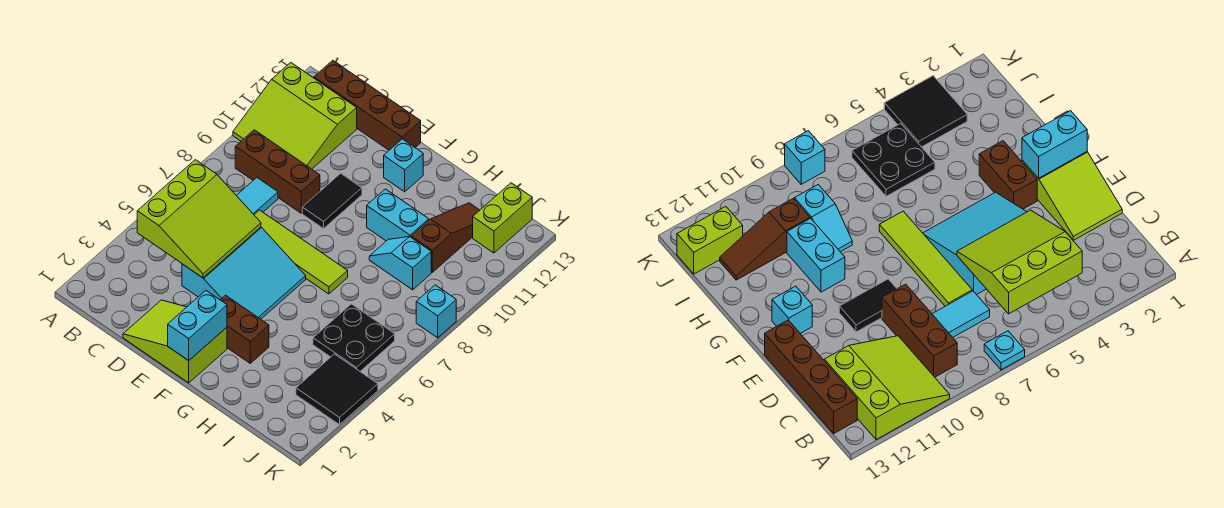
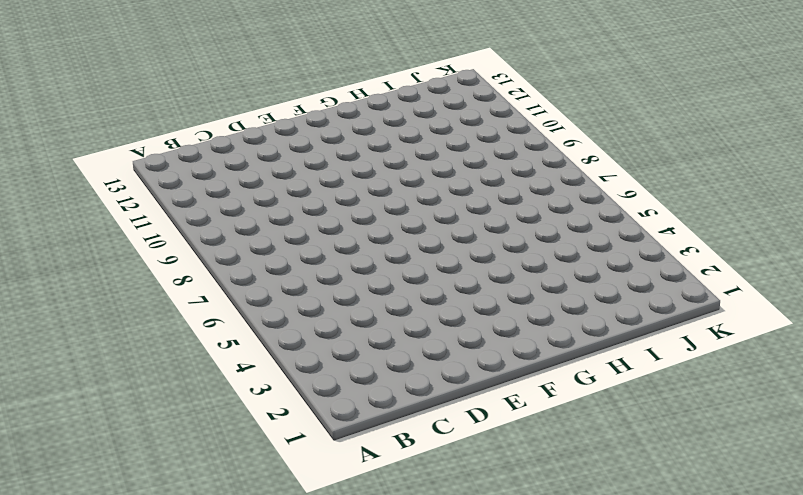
none -> cyan 1x1 plate [984,331,1025,370]
none -> lime 3x3 slope [233,63,357,169]
none -> brown 1x3 brick [235,130,320,213]

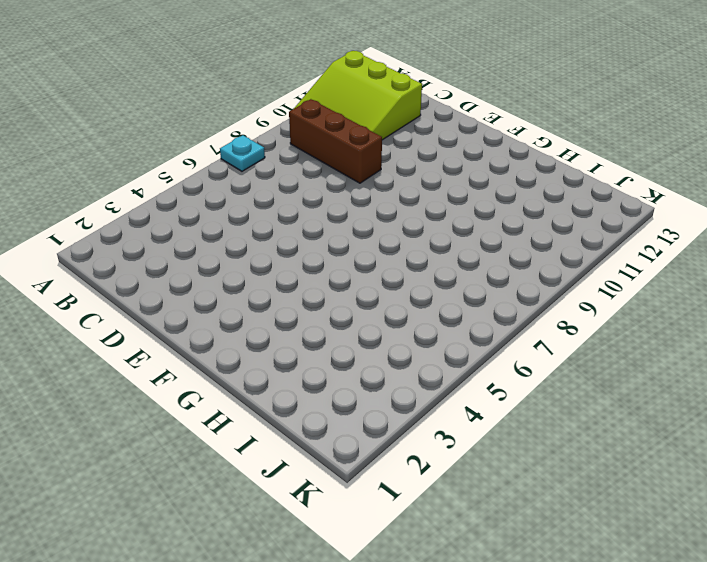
none -> brown 1x4 brick [314,60,421,150]
none -> cyan 1x2 tile [236,178,278,214]
none -> lime 2x3 slope [123,300,227,383]

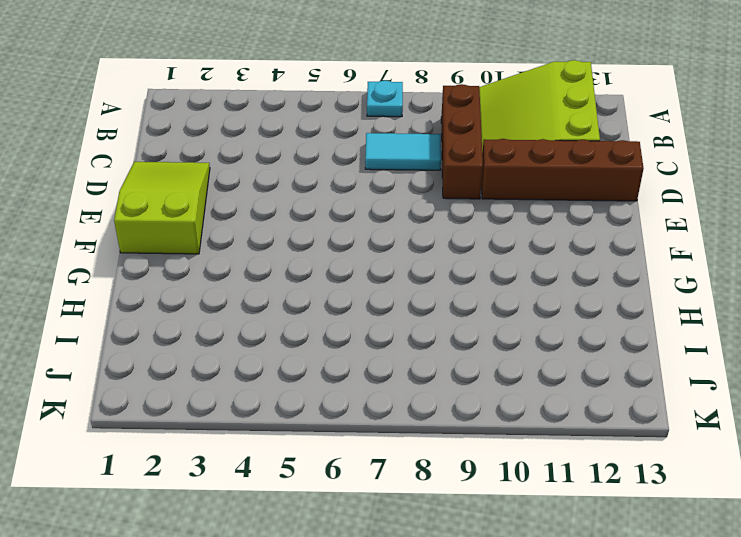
brown 1x4 brick [481,139,644,201] -> brown 1x4 brick turned to [314,60,421,150]
none -> cyan 3x3 slope [182,227,306,319]
none -> lime 1x4 tile [254,210,348,294]
none -> black 1x2 tile [302,173,362,229]

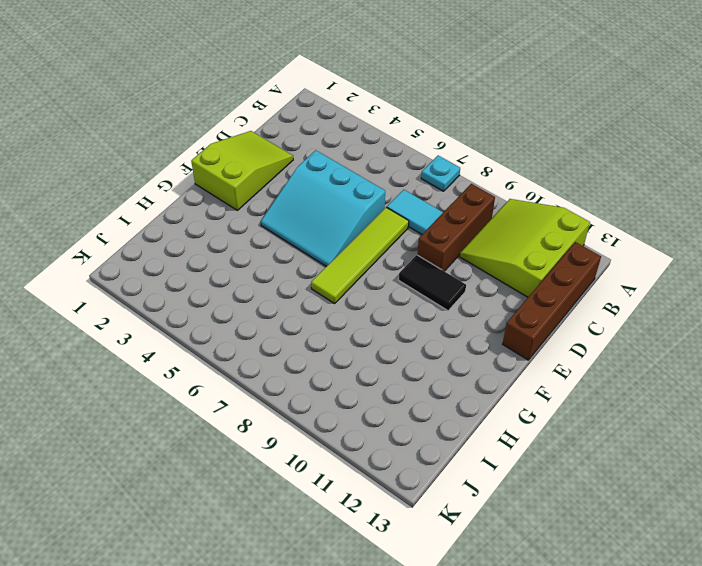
none -> brown 1x2 brick [221,295,269,363]
none -> cyan 1x1 brick [384,139,423,192]
none -> cyan 1x2 brick [367,189,429,241]

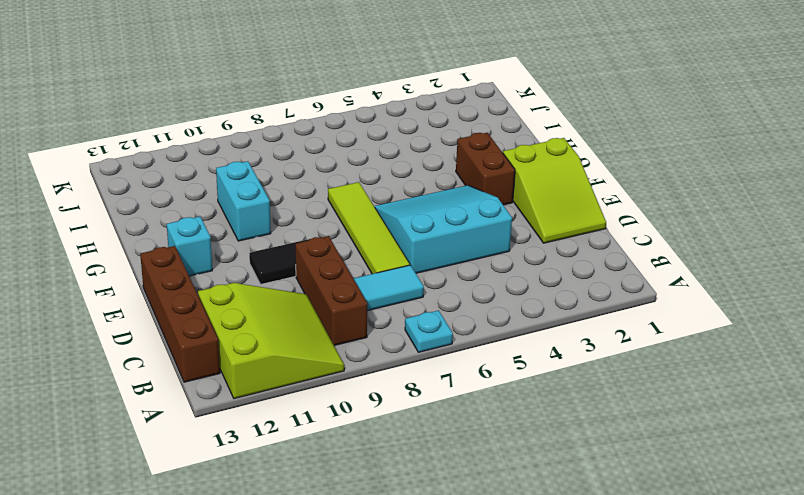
none -> cyan 1x2 slope [369,237,431,290]
none -> black 2x2 plate [313,304,395,371]
none -> brown 1x3 slope [411,203,480,272]

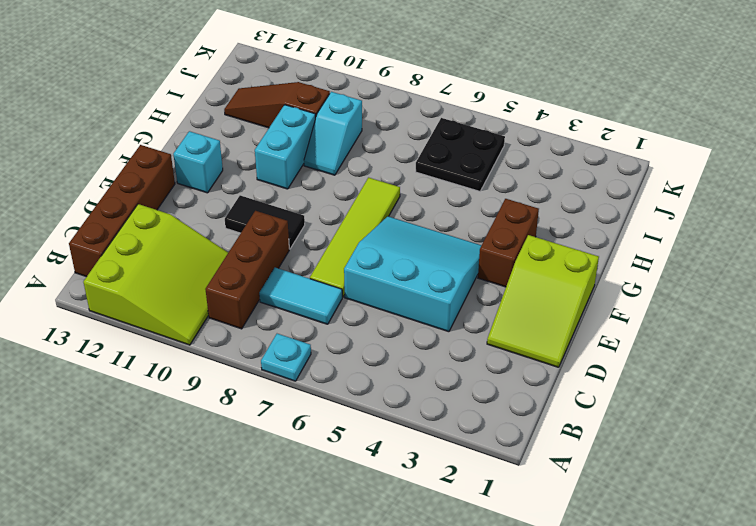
none -> black 2x2 tile [296,354,378,425]
none -> lime 1x2 brick [473,183,532,253]
none -> cyan 1x1 brick [416,285,456,338]

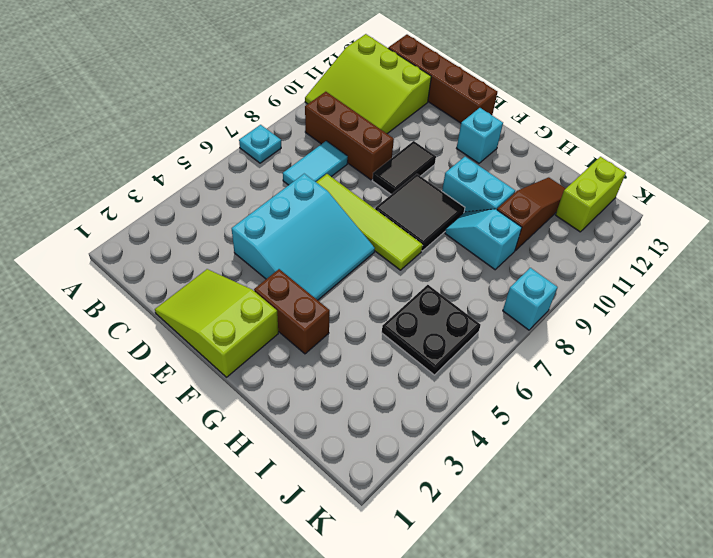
black 2x2 tile [375,174,465,251] -> black 2x2 tile moved to [296,354,378,425]
none -> lime 3x3 slope [137,160,261,278]
none -> cyan 1x2 brick [168,291,227,361]

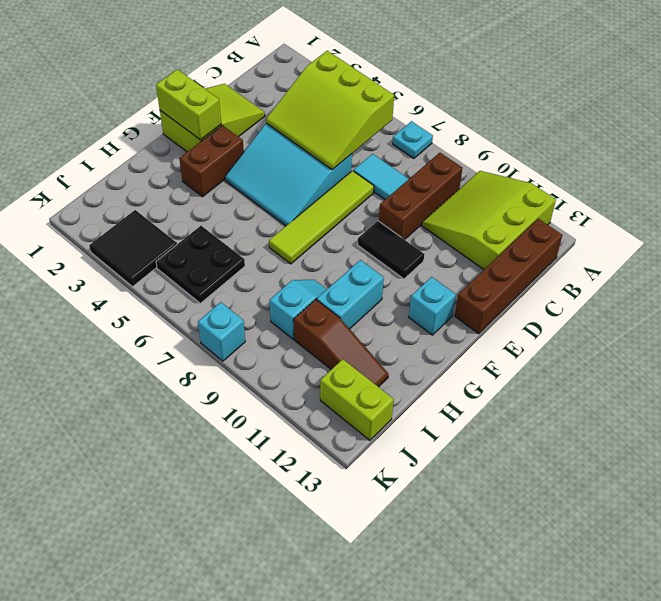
lime 1x2 brick [156,69,221,140] -> cyan 1x2 brick [168,291,227,361]

